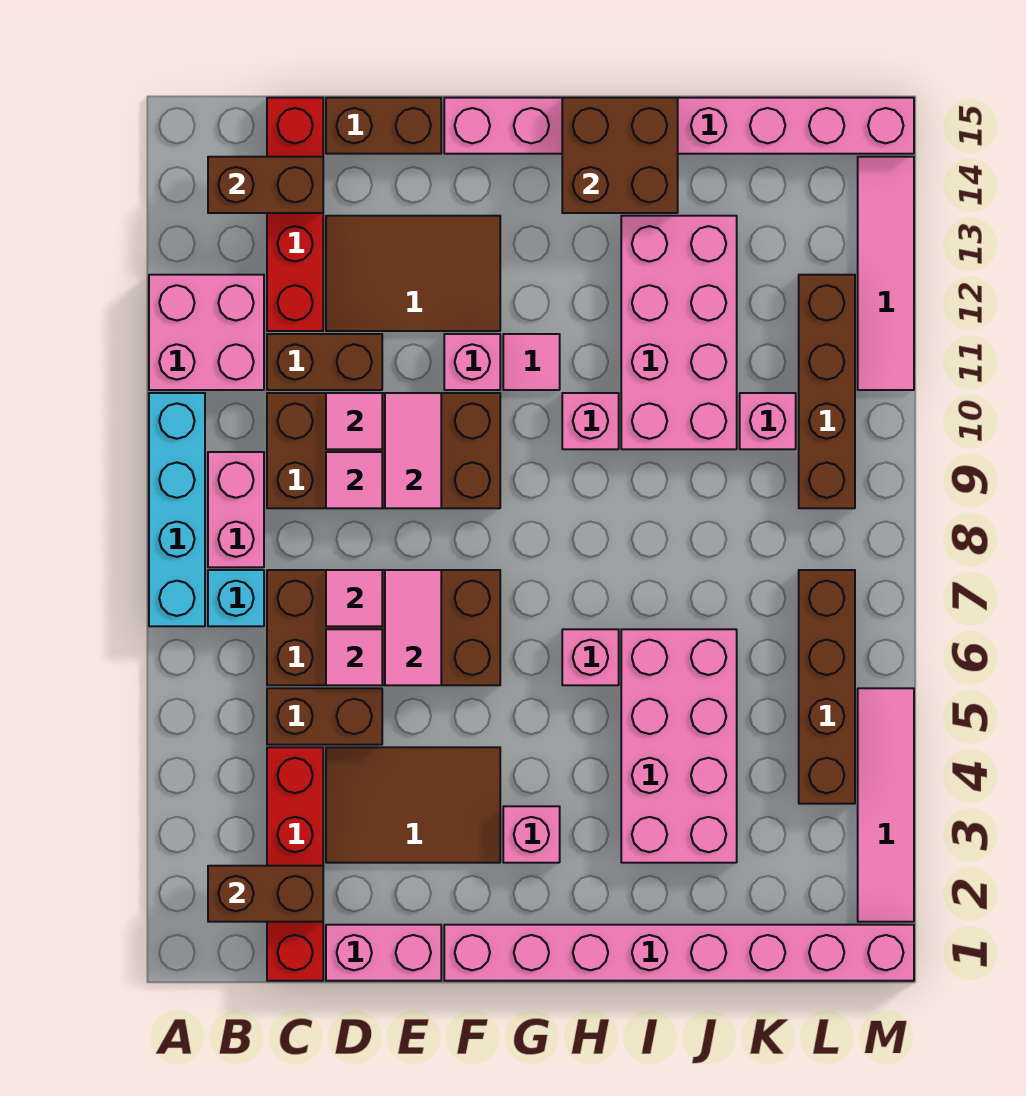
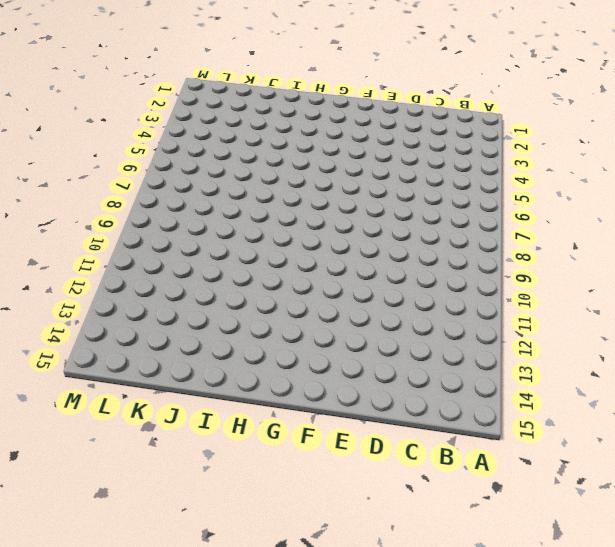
none -> cyan 1x4 brick [149,393,205,626]
none -> pink 2x2 brick [149,275,264,390]
none -> cyan 1x1 brick [208,570,264,626]
none -> pink 1x2 brick [208,452,264,567]

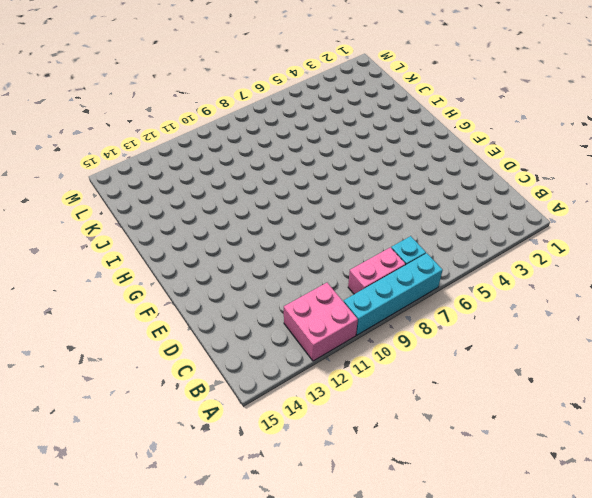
none -> red 1x4 brick [267,747,323,981]
none -> brown 1x2 brick [267,688,382,745]
none -> brown 2x4 brick [267,570,500,685]
none -> brown 2x4 brick [267,393,500,508]

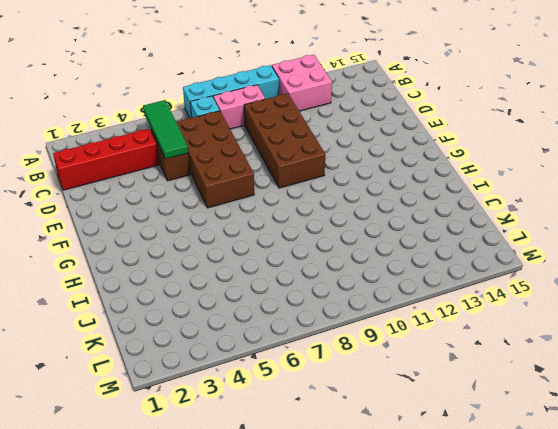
green 1x3 tile [143,100,188,159] -> none
none -> brown 1x2 brick [267,334,382,390]
none -> red 1x4 brick [267,98,323,331]
none -> pink 1x2 brick [326,925,441,981]
none -> brown 2x3 tile [326,747,500,863]

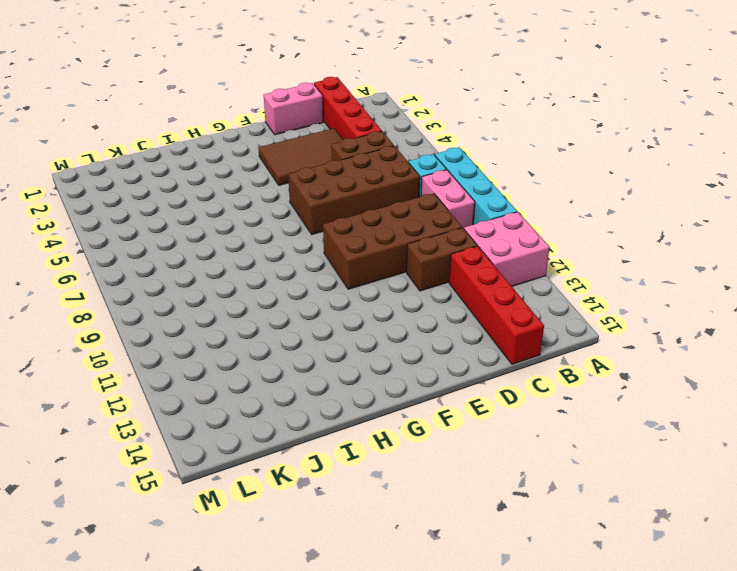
none -> brown 2x3 tile [326,216,500,331]
none -> brown 1x2 brick [326,98,441,154]
none -> pink 1x8 brick [444,925,914,981]
none -> pink 1x1 brick [444,334,500,390]

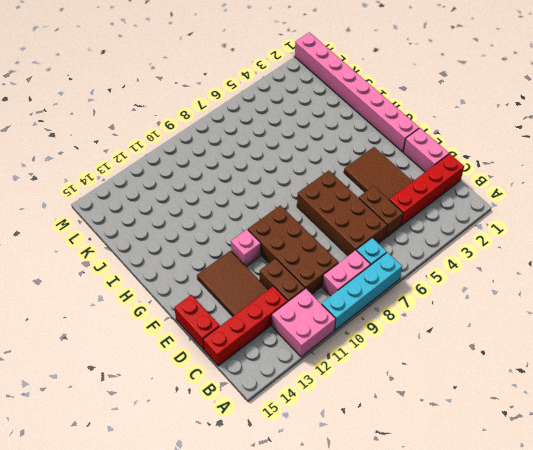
red 1x2 brick [174,295,220,350] -> brown 1x2 brick [326,98,441,154]
none -> pink 1x8 brick [444,98,914,154]
none -> pink 1x1 brick [503,806,560,863]
none -> pink 1x1 tile [503,334,560,390]
none -> pink 1x1 brick [562,629,619,685]

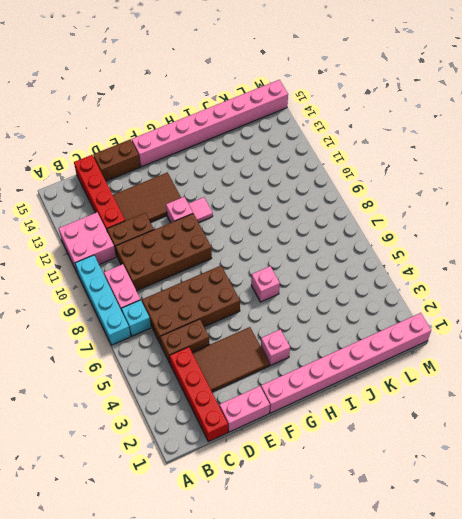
none -> pink 1x1 brick [562,393,619,449]
none -> pink 2x4 brick [621,629,737,863]
none -> pink 2x4 brick [621,216,737,449]
none -> pink 1x1 brick [740,393,796,449]

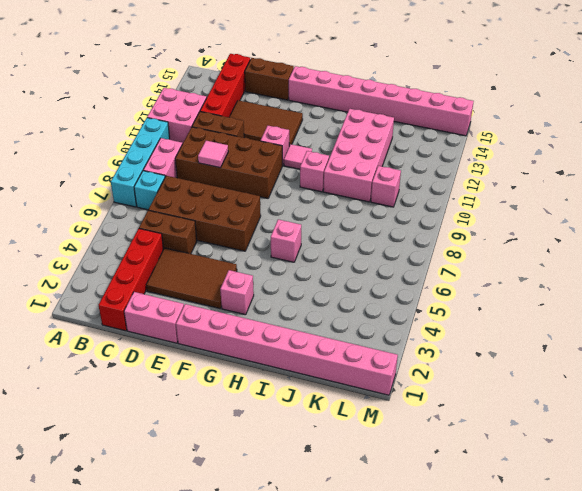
none -> pink 2x4 brick [621,629,737,863]
none -> brown 1x4 brick [799,570,855,804]
none -> brown 1x4 brick [799,275,855,508]
none -> pink 1x4 tile [858,688,914,922]

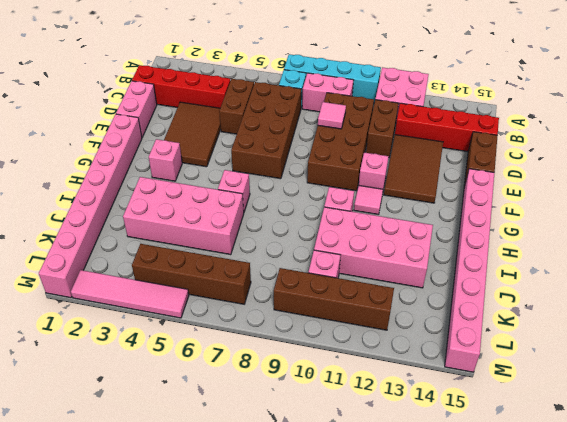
none -> pink 1x4 tile [858,157,914,390]
none -> brown 1x2 brick [208,866,323,922]
none -> brown 1x2 brick [208,157,323,213]
none -> pink 1x1 tile [326,629,382,685]

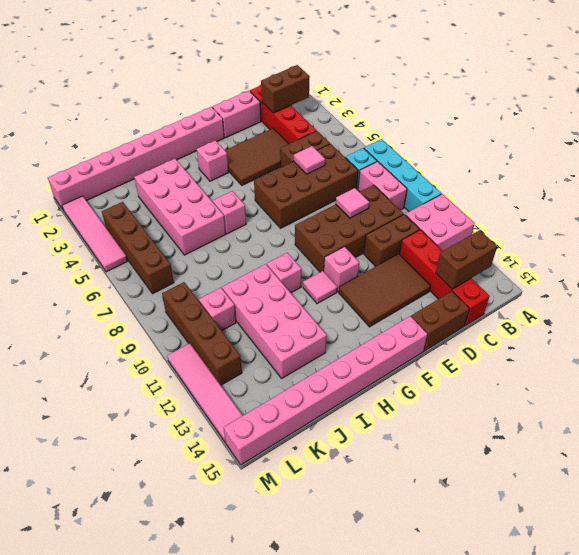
none -> pink 1x1 tile [326,570,382,626]
none -> pink 1x1 tile [326,393,382,449]
none -> pink 1x2 tile [385,570,441,685]
none -> pink 1x2 tile [385,393,441,508]

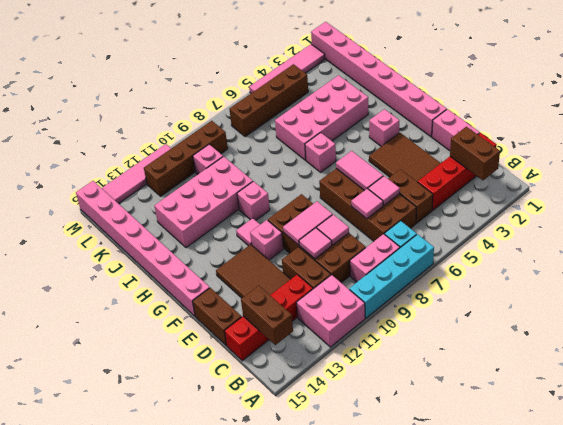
pink 1x2 tile [336,151,383,191] -> pink 1x2 tile turned to [385,570,441,685]
none -> brown 2x2 brick [562,98,678,213]

